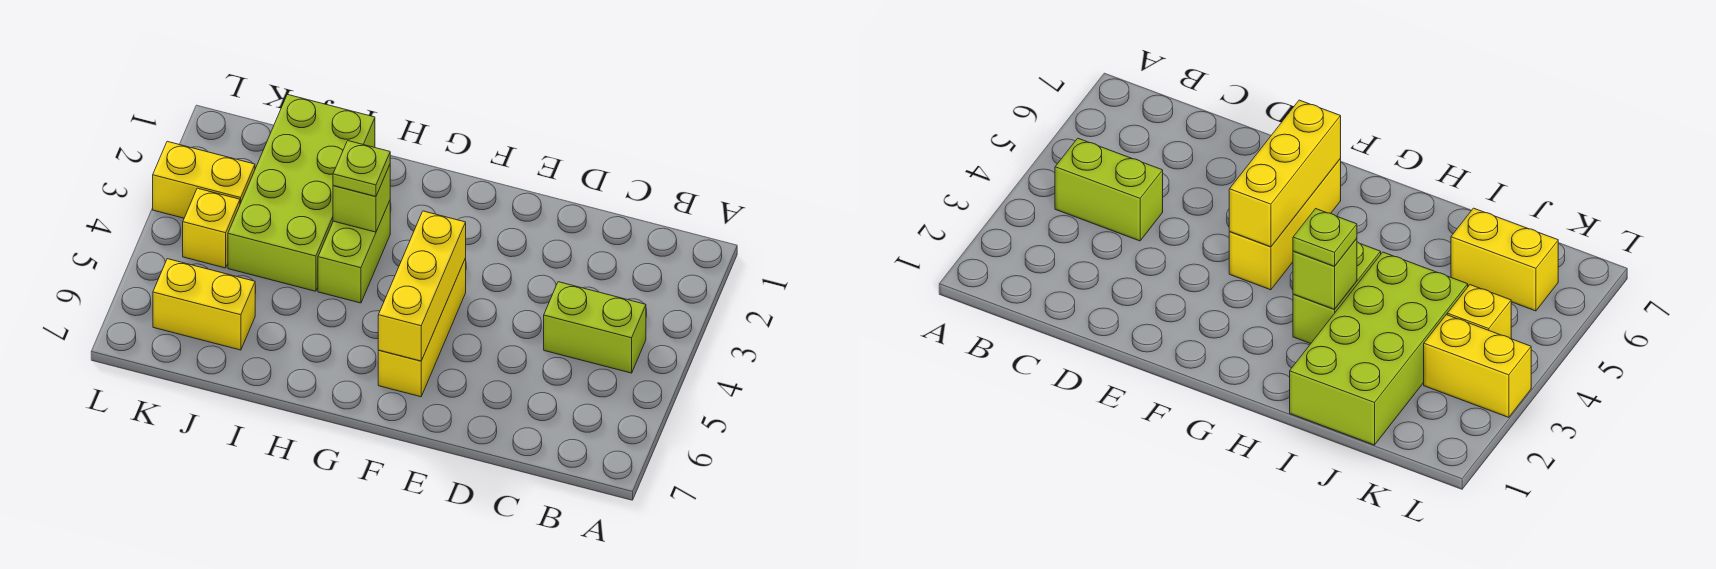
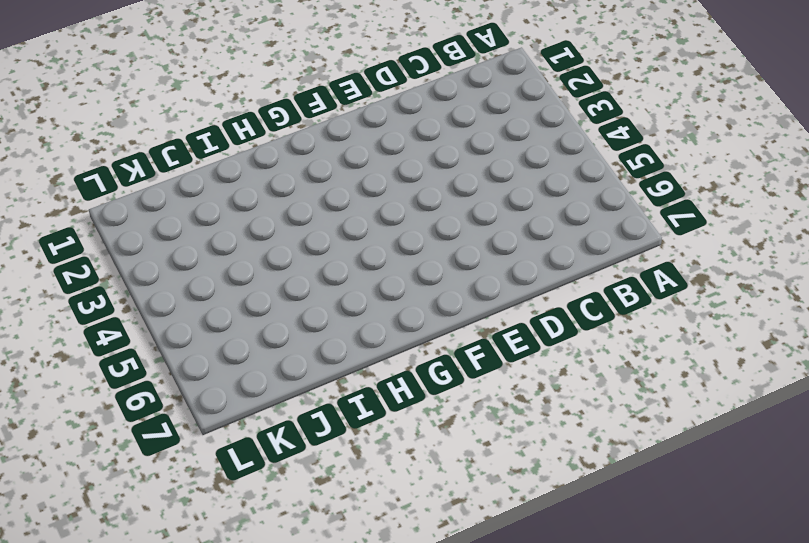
none -> lime 1x2 brick [544,282,646,373]
none -> yellow 1x3 brick [378,258,466,397]

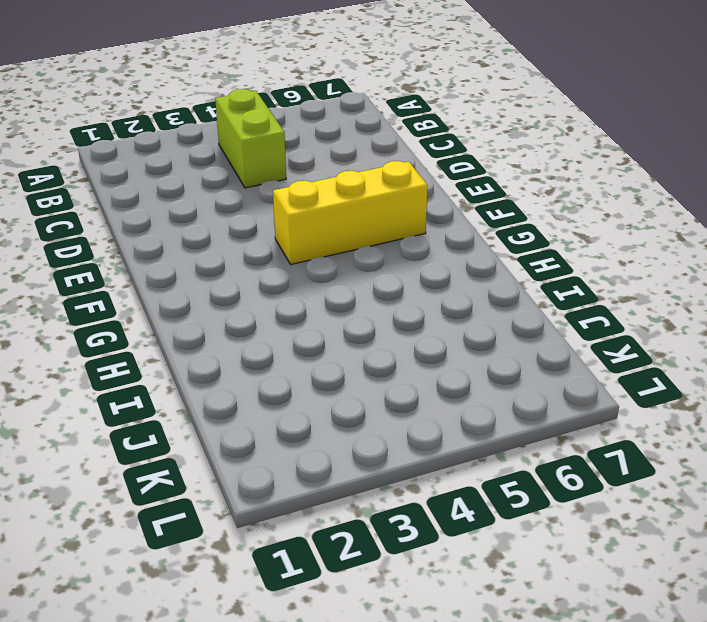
none -> lime 1x2 brick [318,201,390,303]
none -> lime 2x4 brick [228,94,375,291]

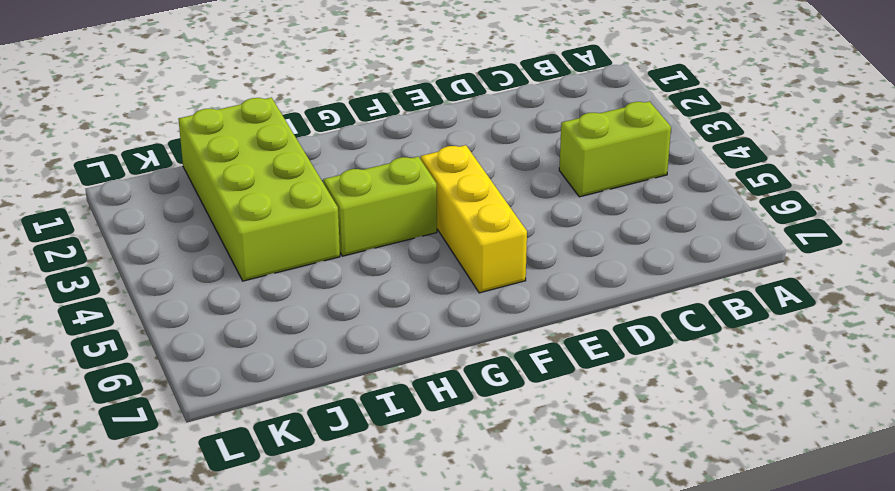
lime 1x2 brick [324,157,437,256] -> lime 1x2 brick turned to [318,201,390,303]
none -> yellow 1x2 brick [153,259,255,350]
none -> yellow 1x2 brick [153,141,255,218]

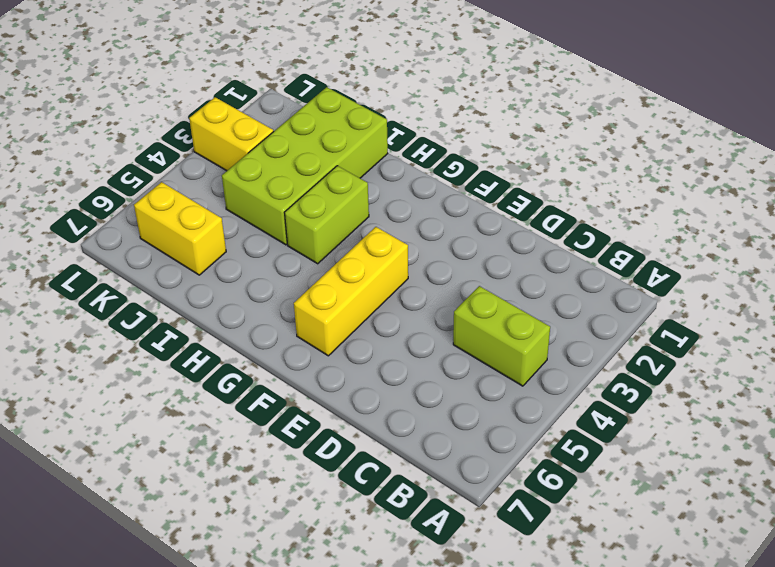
none -> yellow 1x1 brick [183,188,240,268]
none -> yellow 1x3 brick [378,211,466,361]

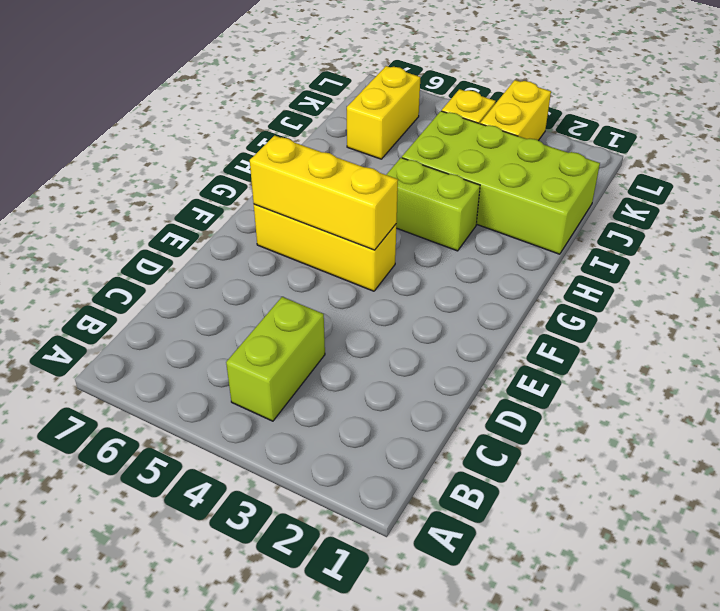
none -> lime 1x1 brick [333,165,390,232]
none -> lime 1x1 plate [333,141,390,197]

